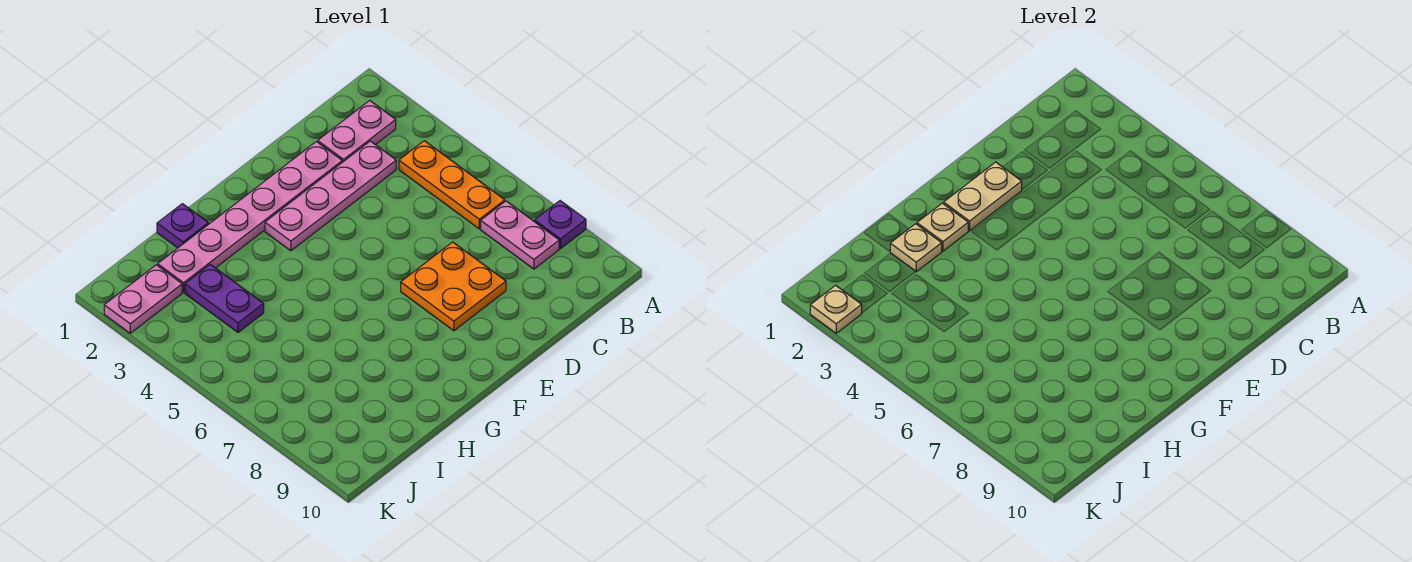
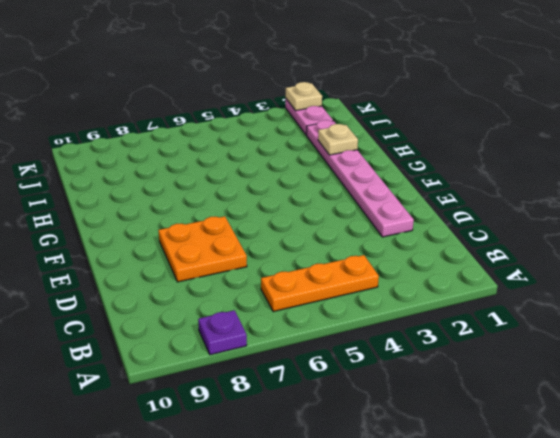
none -> pink 1x2 plate [318,101,396,162]
none -> pink 1x2 plate [481,201,559,269]
none -> pink 1x4 plate [265,141,396,251]

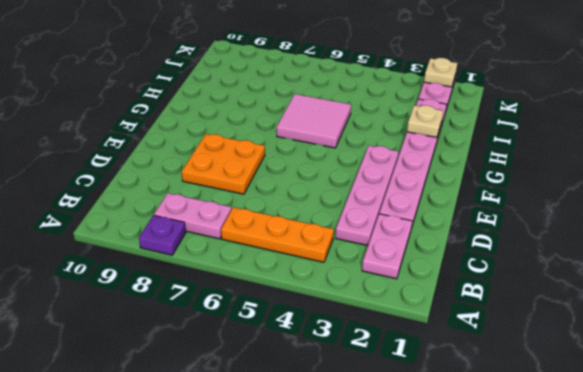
pink 2x2 tile [277,94,351,148] -> none
none -> purple 1x1 plate [157,204,208,248]
none -> purple 1x2 plate [185,264,264,332]
none -> tan 1x2 plate [944,162,1022,231]

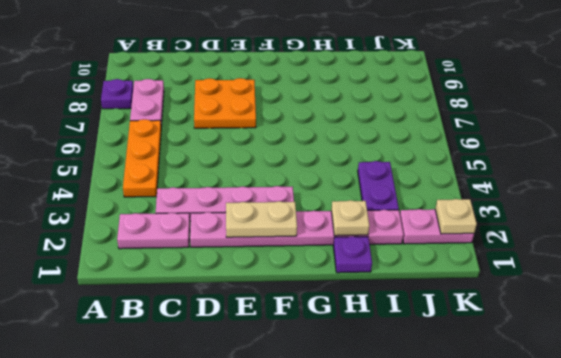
none -> tan 1x1 plate [917,203,968,251]

